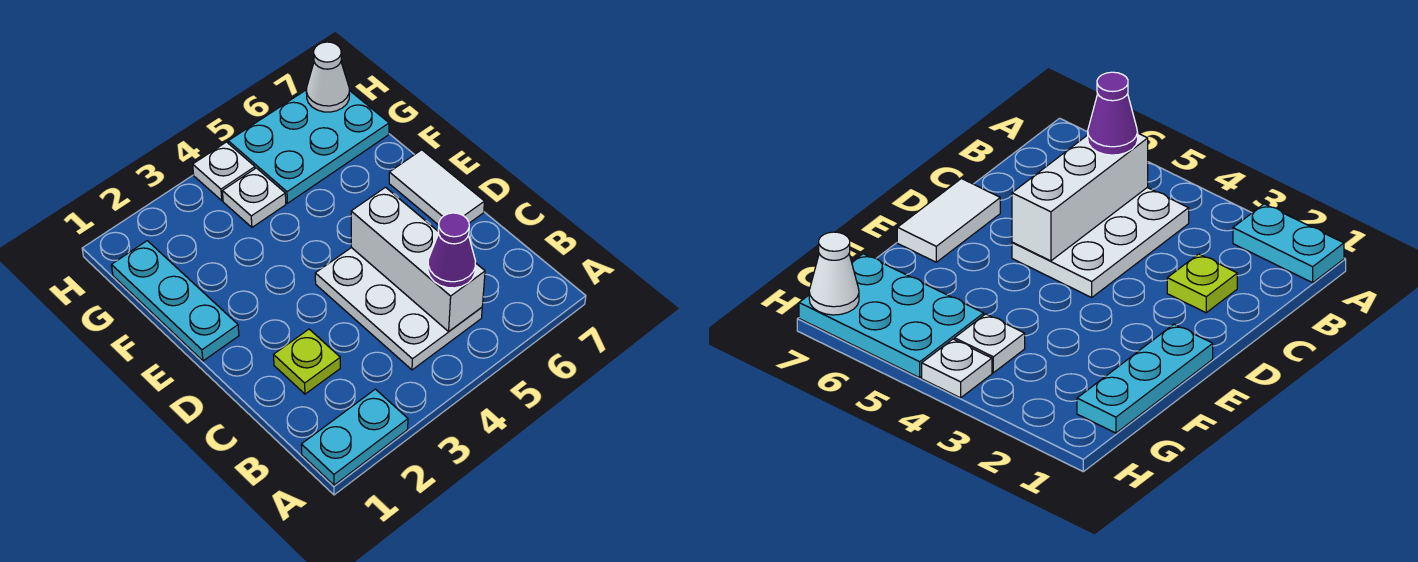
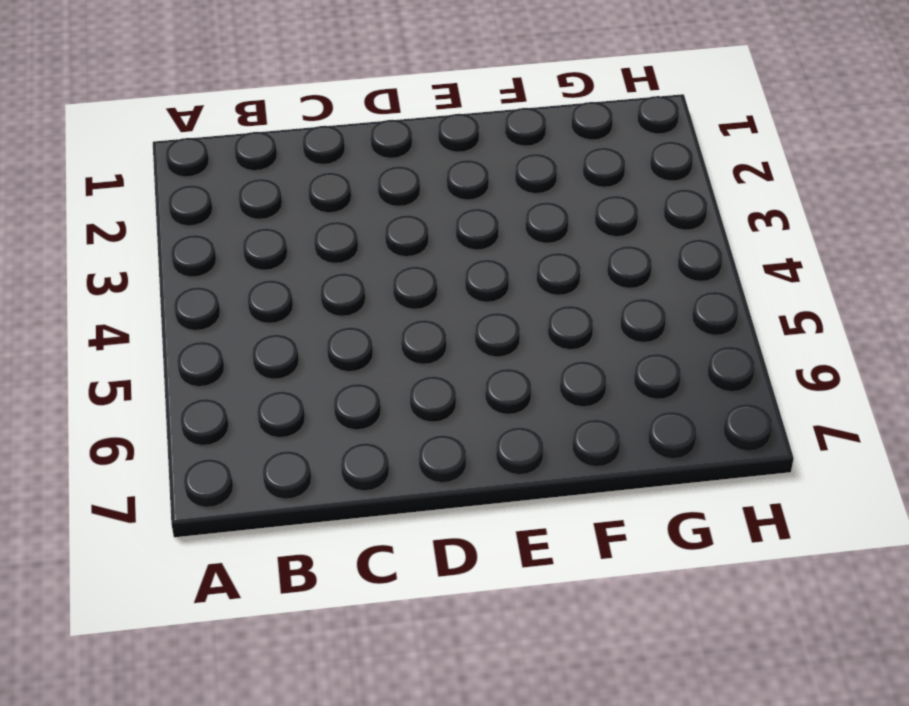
none -> cyan 1x2 plate [301,389,408,485]
none -> white 2x3 plate [315,247,482,370]

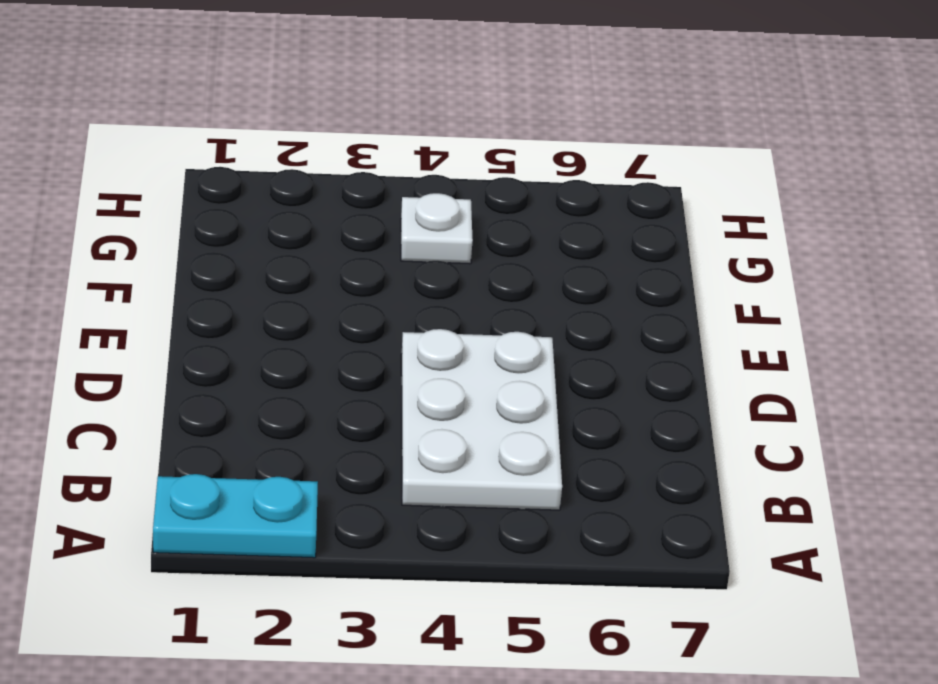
none -> lime 1x1 plate [274,329,340,394]
none -> white 1x2 tile [389,150,485,225]

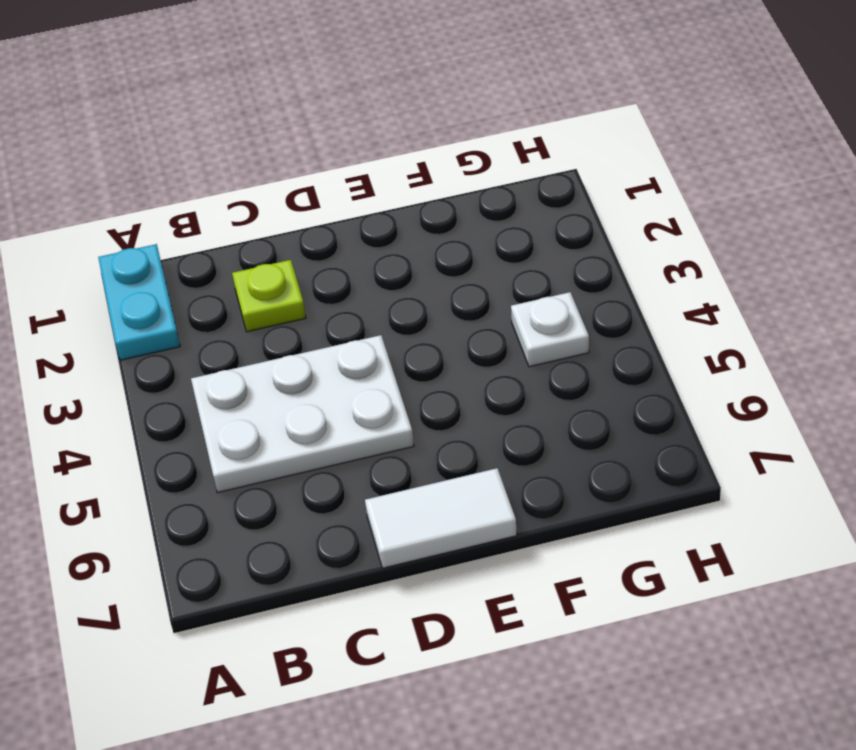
none -> cyan 1x3 plate [112,241,239,361]
none -> cyan 2x3 plate [228,90,389,203]

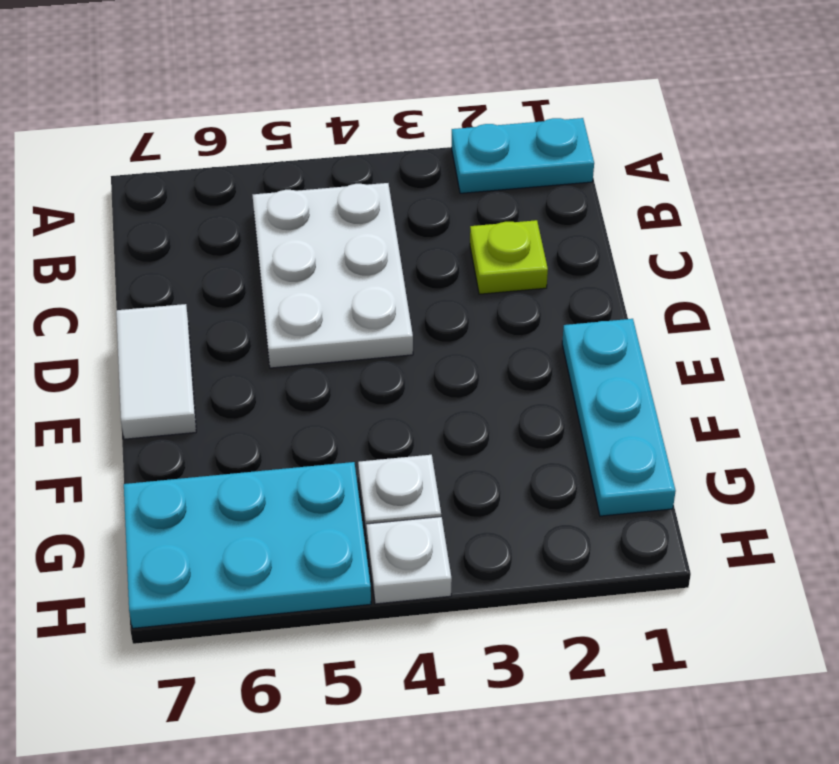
none -> white 1x3 brick [351,187,485,331]
none -> white 1x1 cone [306,42,349,112]

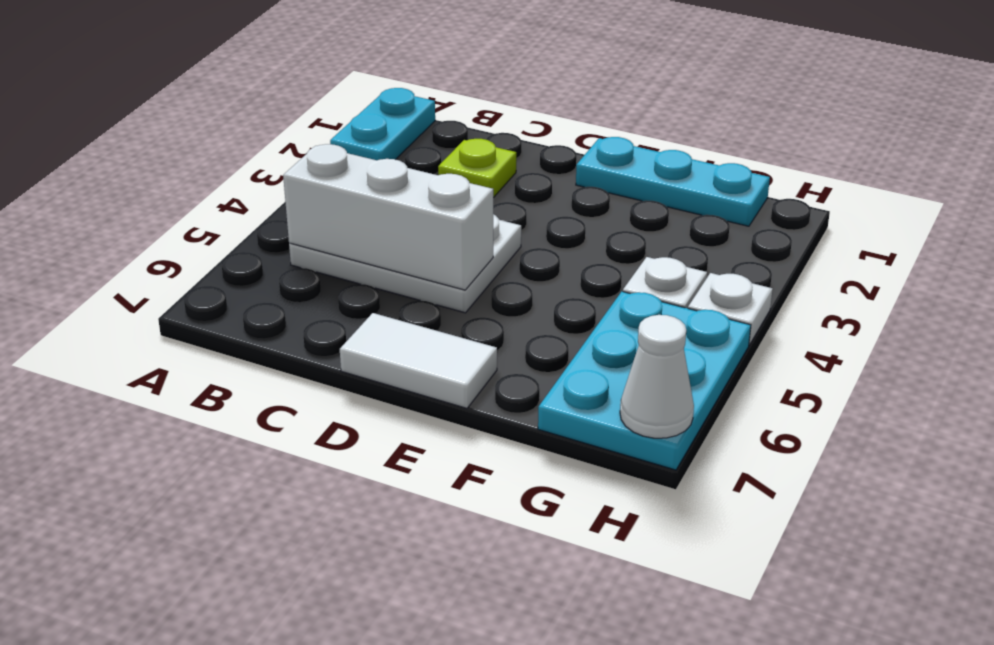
none -> purple 1x1 cone [428,213,476,288]

